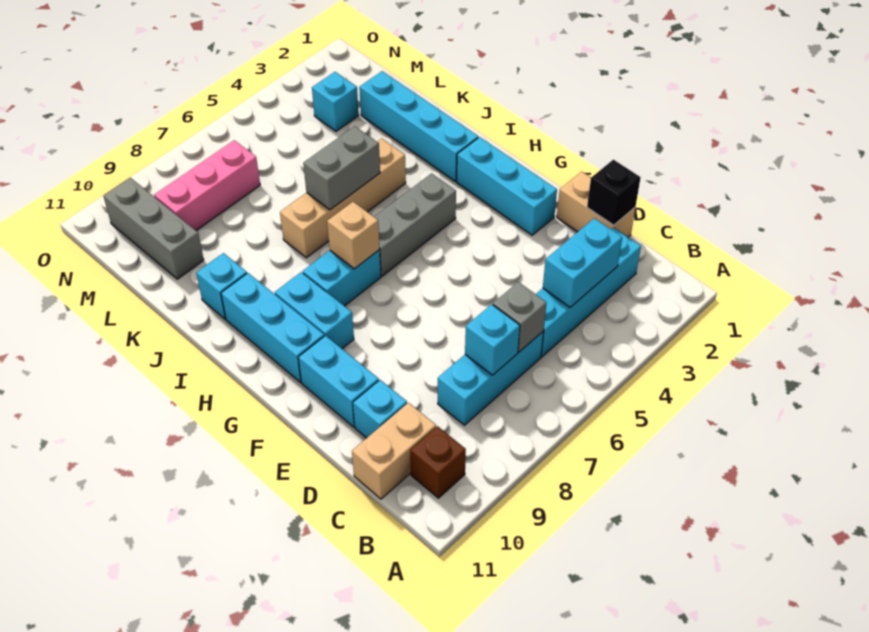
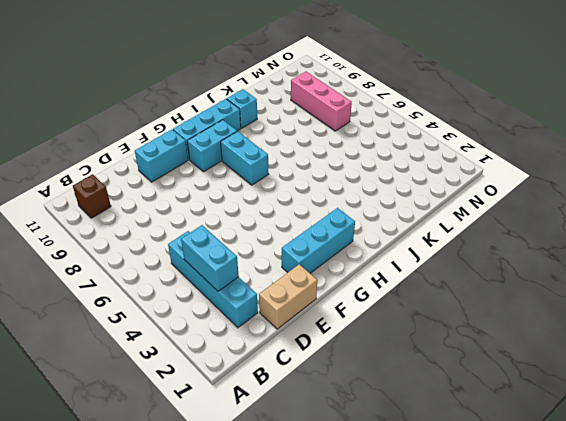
none -> cyan 1x3 brick [438,331,544,425]
none -> tan 1x2 brick [352,403,436,499]
none -> cyan 1x1 brick [353,380,407,438]

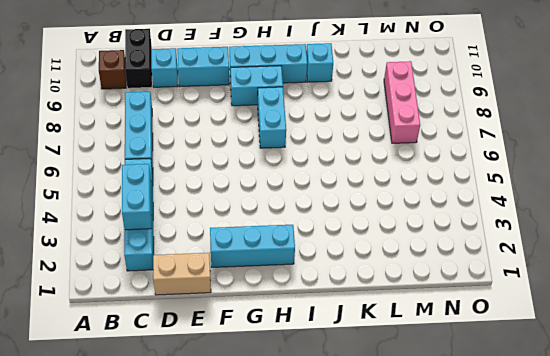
black 1x2 brick [125,29,152,88] -> tan 1x2 brick [352,403,436,499]
none -> grey 1x3 brick [374,174,456,276]
none -> cyan 1x4 brick [359,71,478,181]
none -> tan 1x4 brick [280,138,406,258]

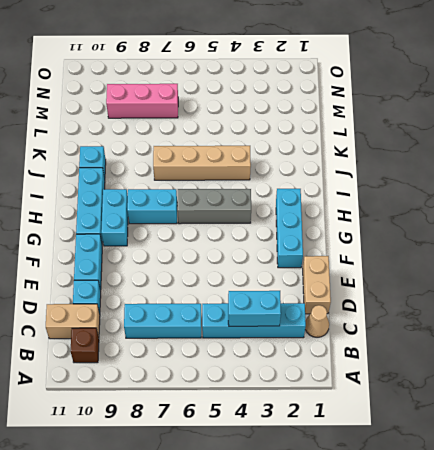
tan 1x1 cone [305,305,329,337] -> none
none -> cyan 1x4 brick [359,71,478,181]
none -> grey 1x3 brick [103,178,204,279]
none -> cyan 1x1 brick [312,72,359,131]

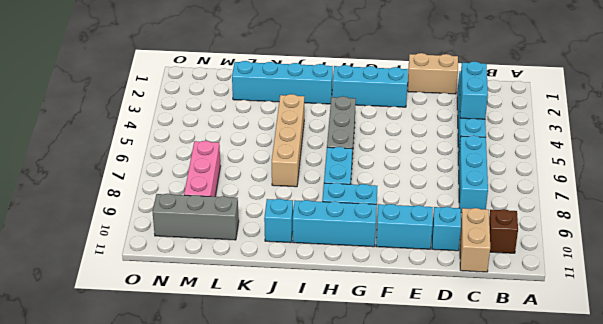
none -> cyan 1x1 brick [312,72,359,131]
none -> grey 1x1 brick [493,282,546,352]
none -> cyan 1x1 brick [465,304,520,375]

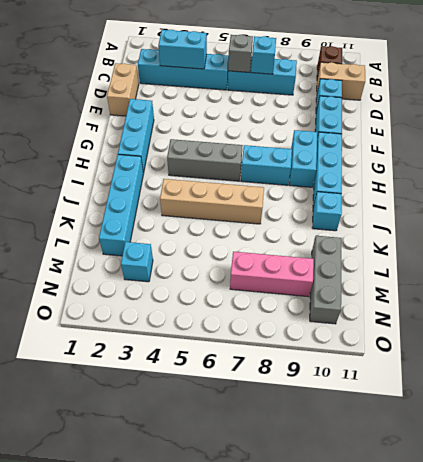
none -> black 1x1 brick [587,160,641,225]
none -> tan 1x1 brick [327,202,380,269]
none -> grey 1x2 brick [303,126,380,210]

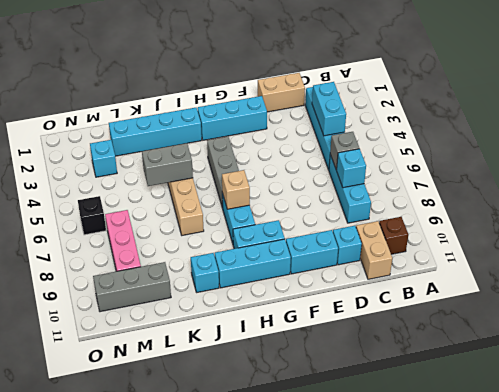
grey 1x2 brick [142,143,193,186] -> grey 1x2 brick turned to [303,126,380,210]
black 1x1 brick [78,196,106,235] -> black 1x1 brick moved to [587,160,641,225]

